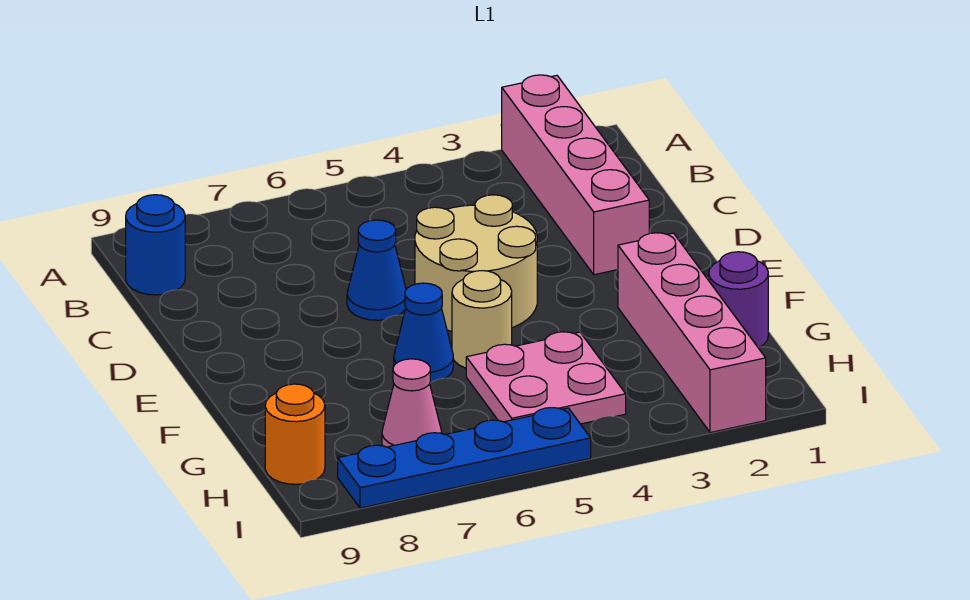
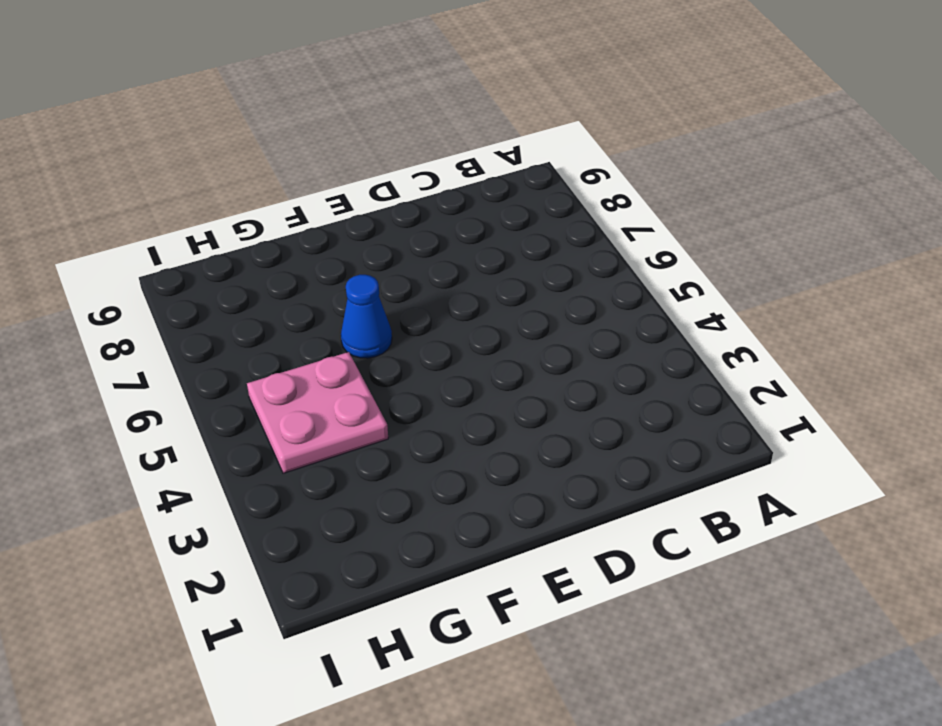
none -> pink 1x4 brick [502,75,649,275]
none -> blue 1x1 round brick [126,195,185,295]
none -> tan 2x2 round brick [415,195,537,331]

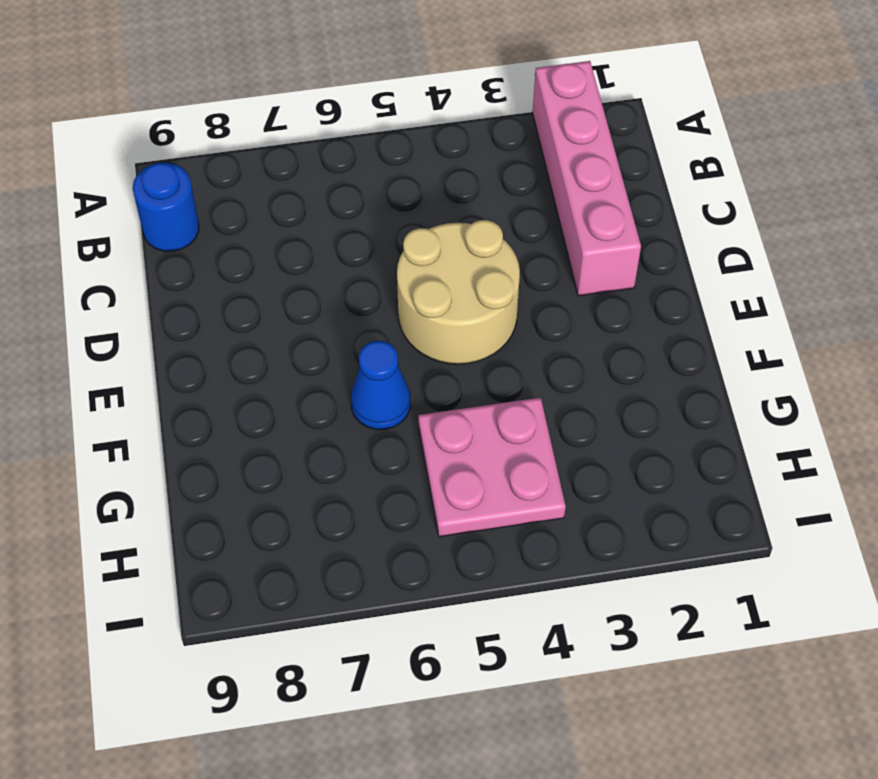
none -> blue 1x1 cone [347,220,406,320]
none -> pink 1x4 brick [618,233,766,433]
none -> tan 1x1 round brick [452,271,512,368]

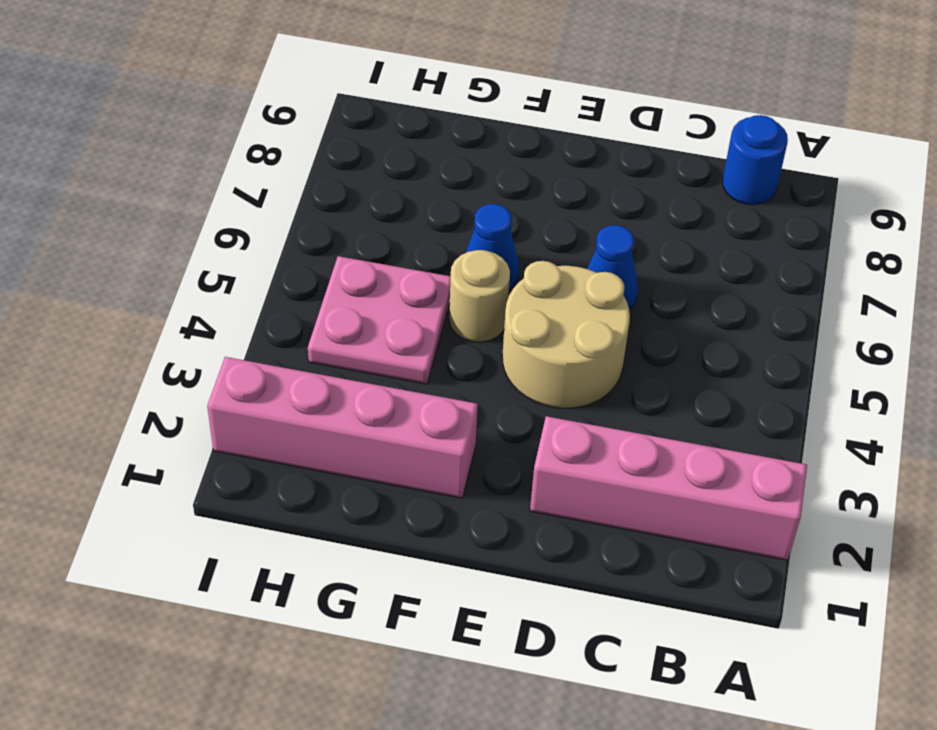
none -> purple 1x1 round brick [709,252,768,347]
none -> pink 1x1 cone [382,359,442,447]
none -> orange 1x1 round brick [265,384,325,484]

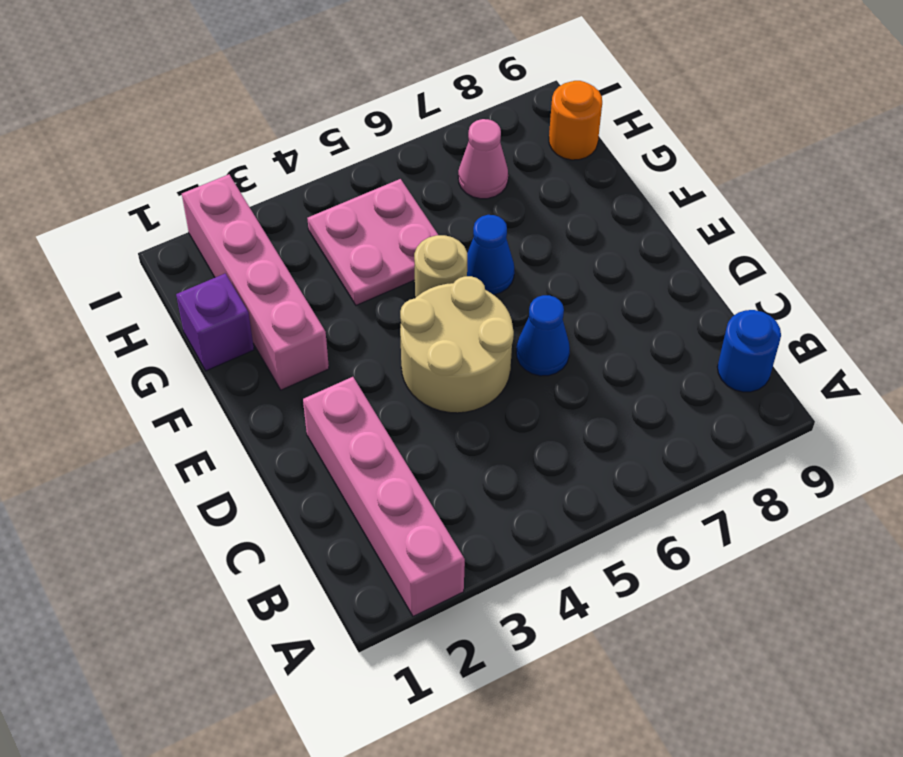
purple 1x1 brick [176,273,254,371] -> purple 1x1 round brick [709,252,768,347]
none -> blue 1x4 plate [338,408,591,508]

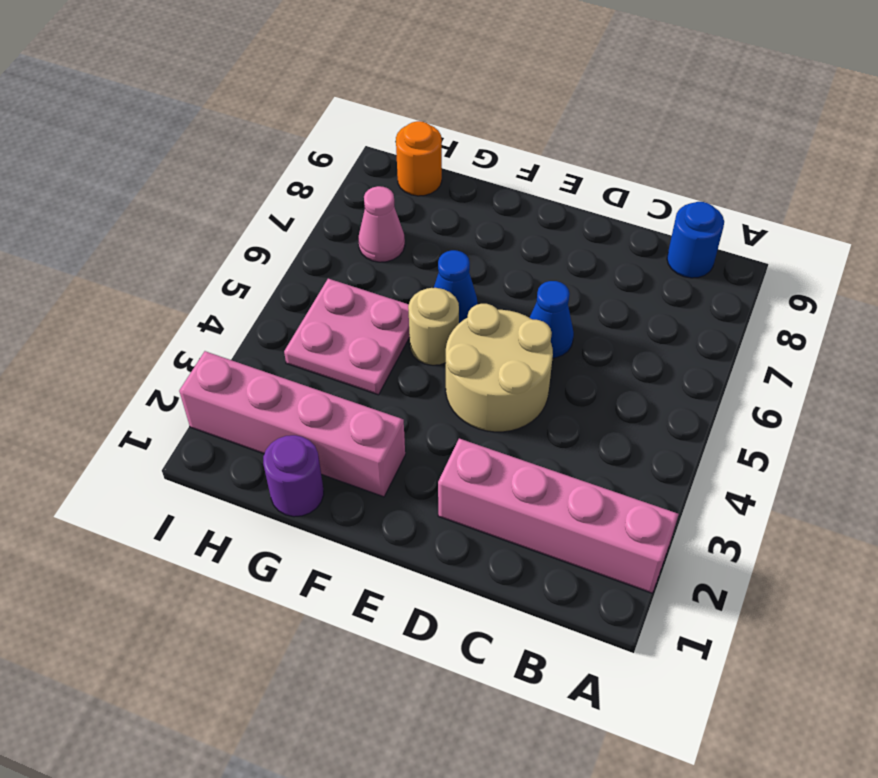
none -> blue 1x4 plate [338,408,591,508]

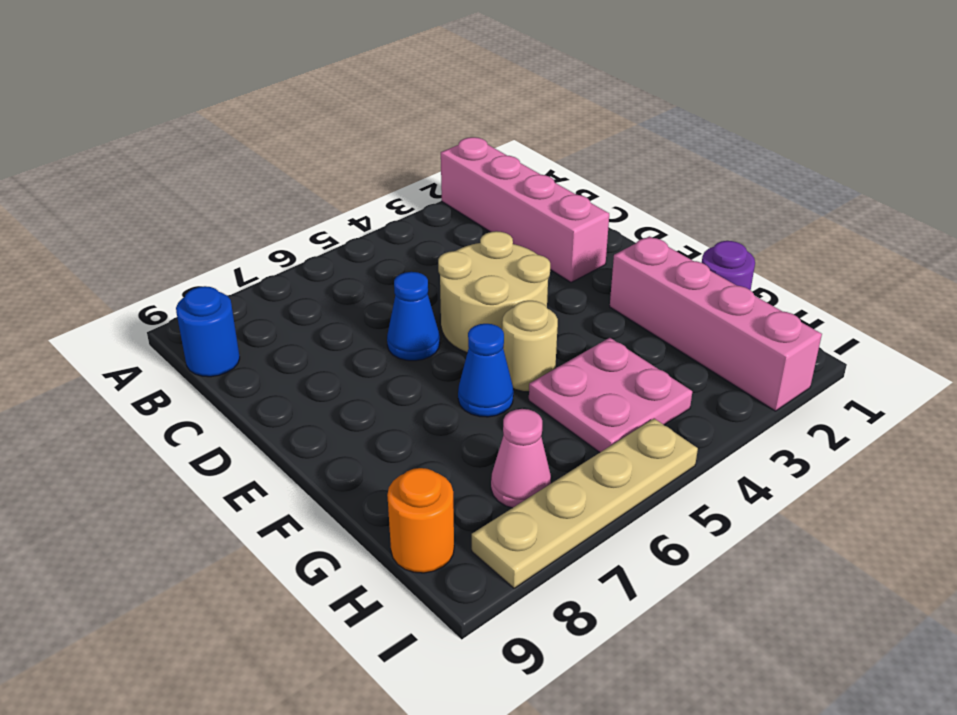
tan 1x4 plate [472,419,698,588] -> blue 1x4 plate [338,408,591,508]

